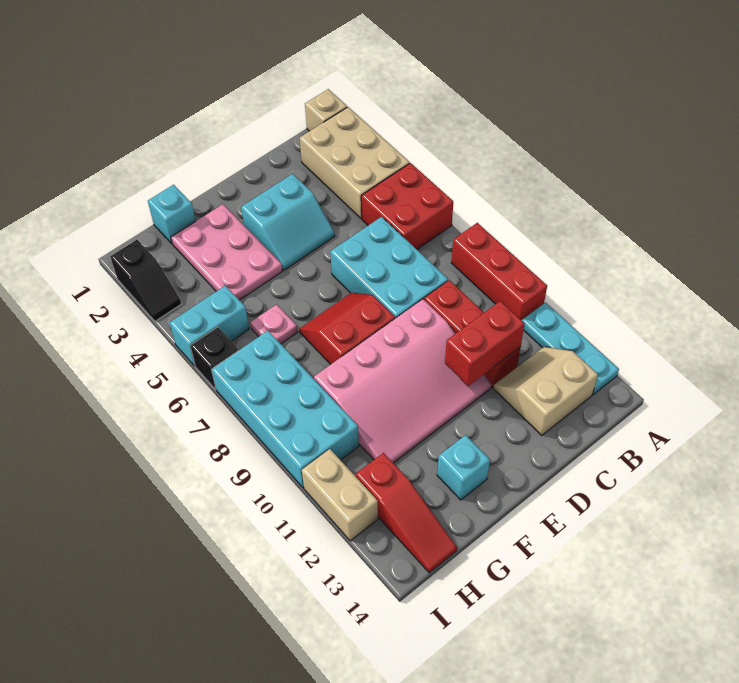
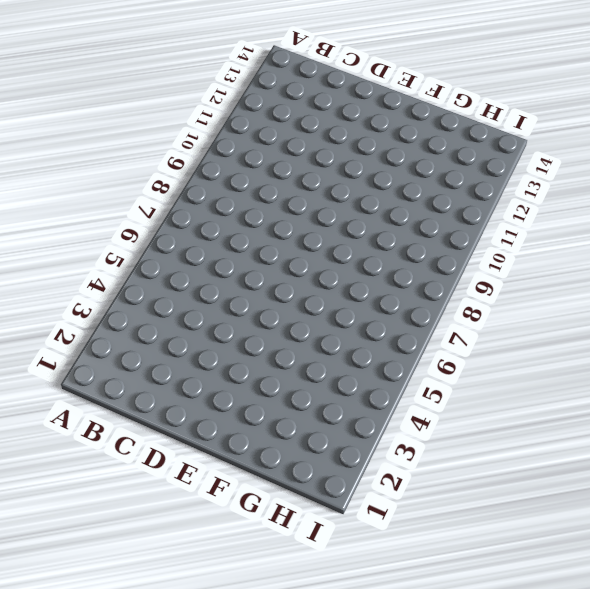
none -> tan 1x1 brick [305,89,347,131]
none -> tan 2x3 brick [300,107,410,219]
none -> red 2x2 brick [361,163,453,249]

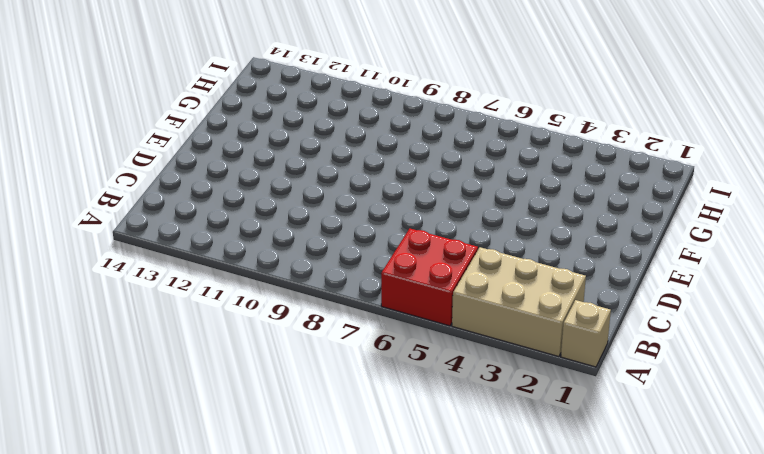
none -> red 1x3 brick [451,223,547,320]
none -> cyan 1x3 plate [522,302,619,394]
none -> tan 2x2 slope [493,347,598,436]

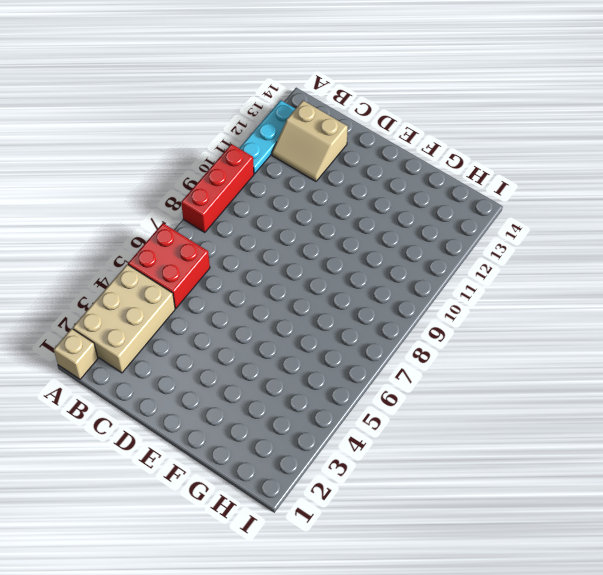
none -> cyan 2x3 brick [330,217,448,318]
none -> red 1x3 brick [424,280,521,387]
none -> cyan 2x2 slope [241,174,335,270]

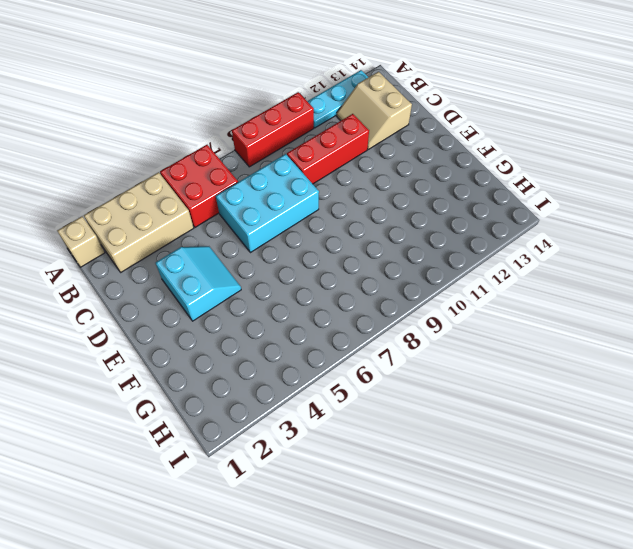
none -> pink 3x4 slope [314,299,491,463]
none -> red 2x2 slope [300,292,395,364]
none -> pink 2x3 plate [171,204,283,300]

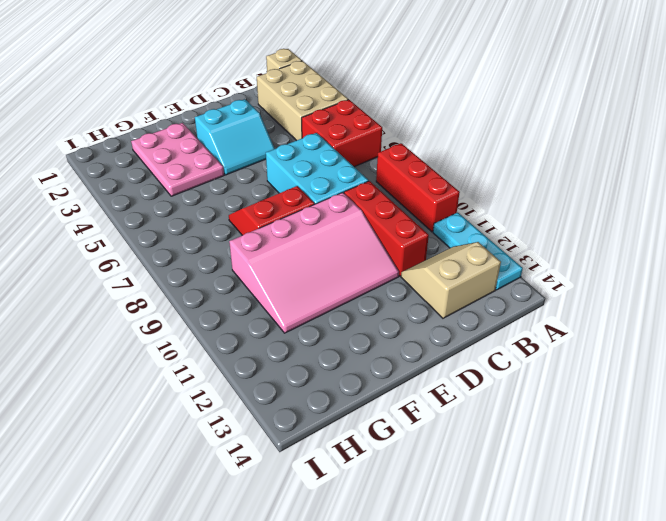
none -> cyan 1x1 brick [437,435,490,500]
none -> cyan 1x1 brick [148,185,196,243]
none -> pink 1x1 plate [251,305,298,344]

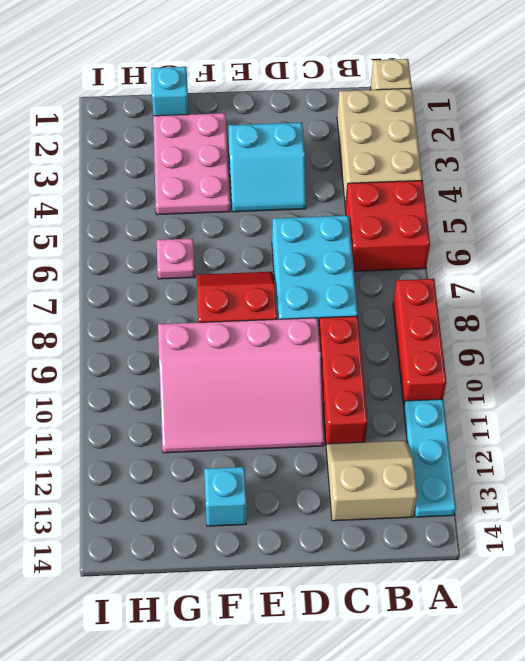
none -> cyan 1x2 brick [170,286,249,366]
none -> cyan 2x4 brick [212,331,359,488]
none -> red 1x3 slope [356,453,457,573]

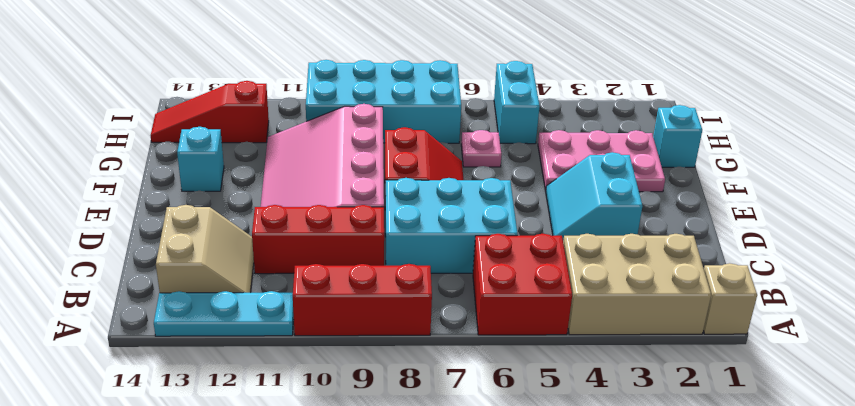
none -> black 1x2 slope [110,240,181,321]
none -> black 1x1 brick [190,327,238,389]
none -> tan 1x2 brick [302,449,378,541]

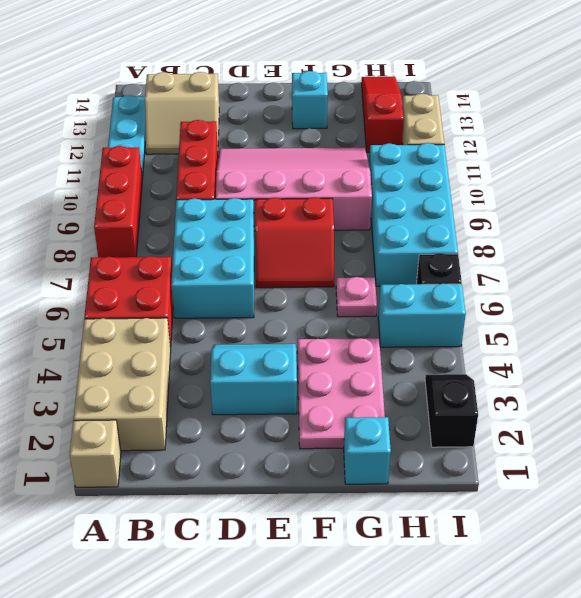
none -> red 1x2 brick [445,301,525,386]

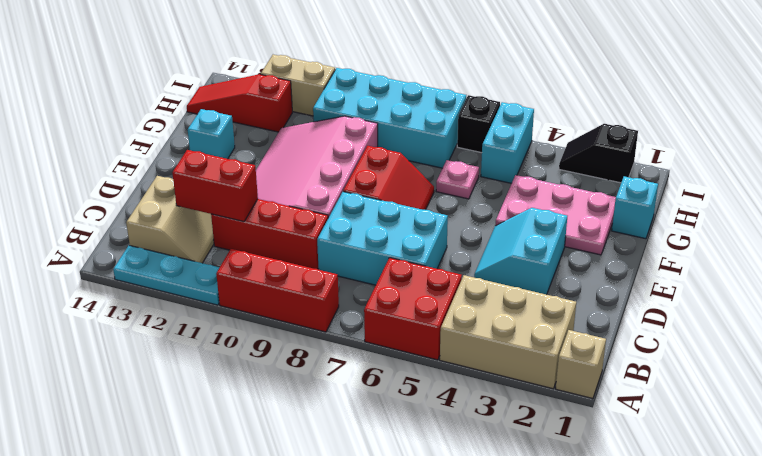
red 1x2 brick [172,150,258,222] -> red 1x2 brick turned to [445,301,525,386]

